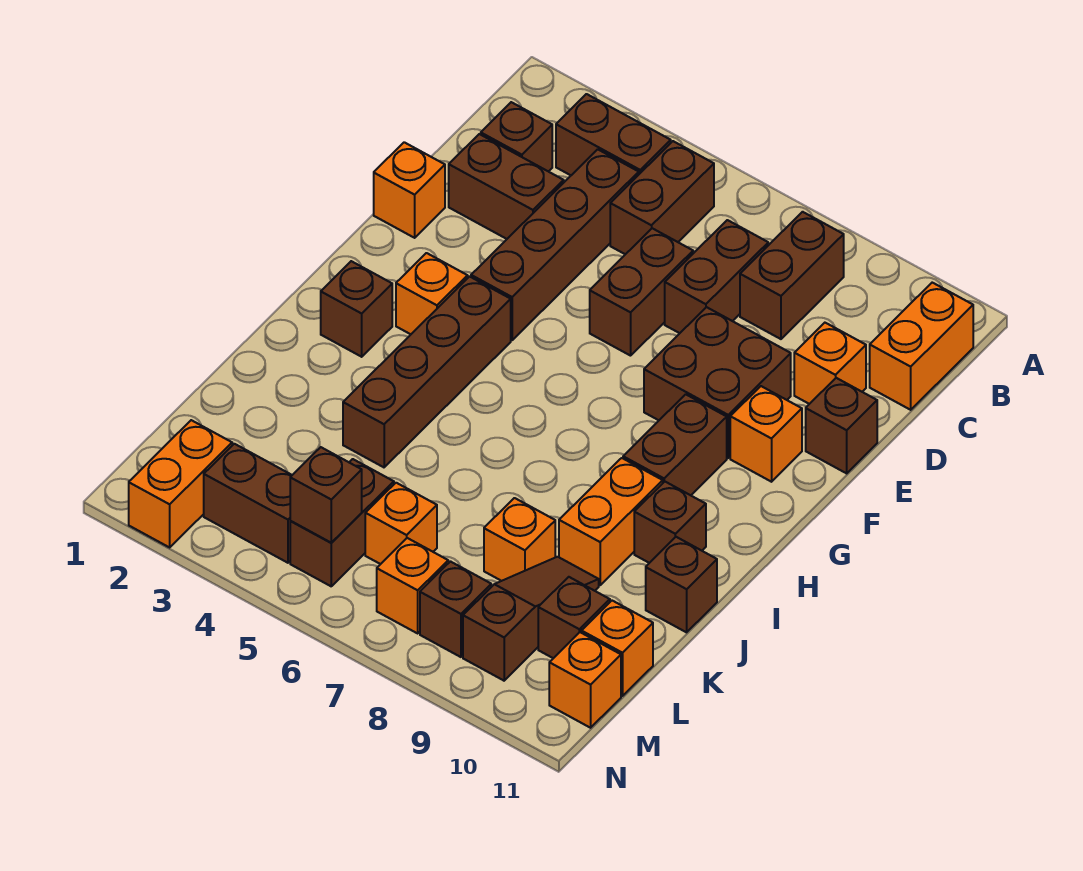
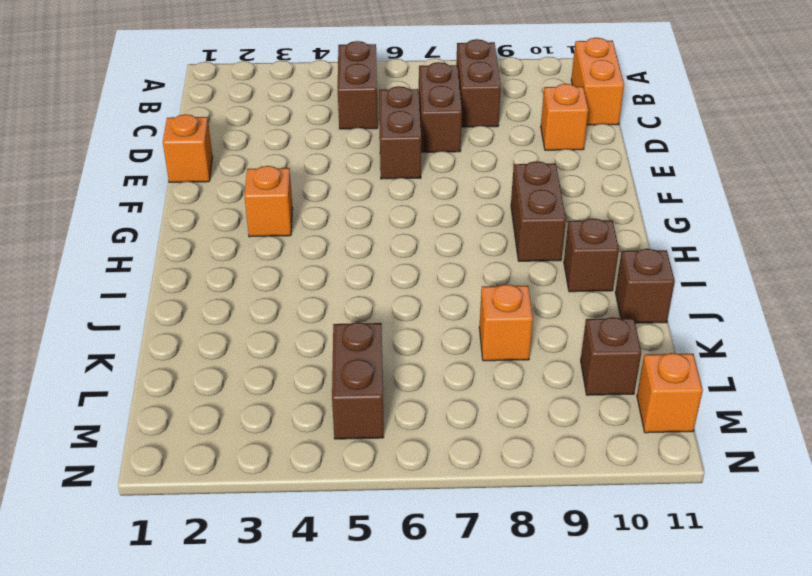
none -> brown 1x2 brick [556,94,671,175]
none -> brown 1x1 brick [481,102,552,172]
none -> brown 1x4 brick [471,149,639,340]
none -> brown 1x2 brick [449,134,564,239]

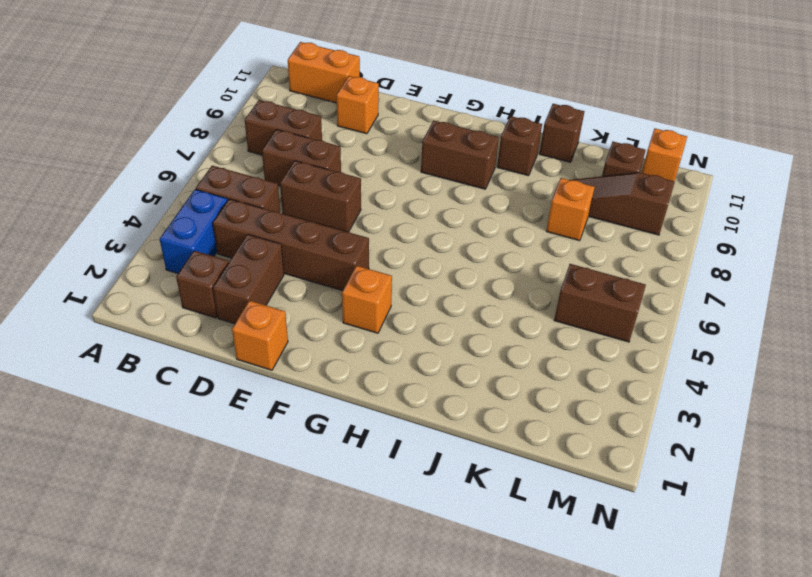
blue 1x2 brick [160,189,228,273] -> brown 1x2 brick [556,94,671,175]
none -> brown 2x2 brick [644,307,791,458]
none -> brown 1x1 brick [806,378,877,473]
none -> orange 1x1 brick [730,386,802,482]
none -> brown 1x4 brick [343,277,511,467]

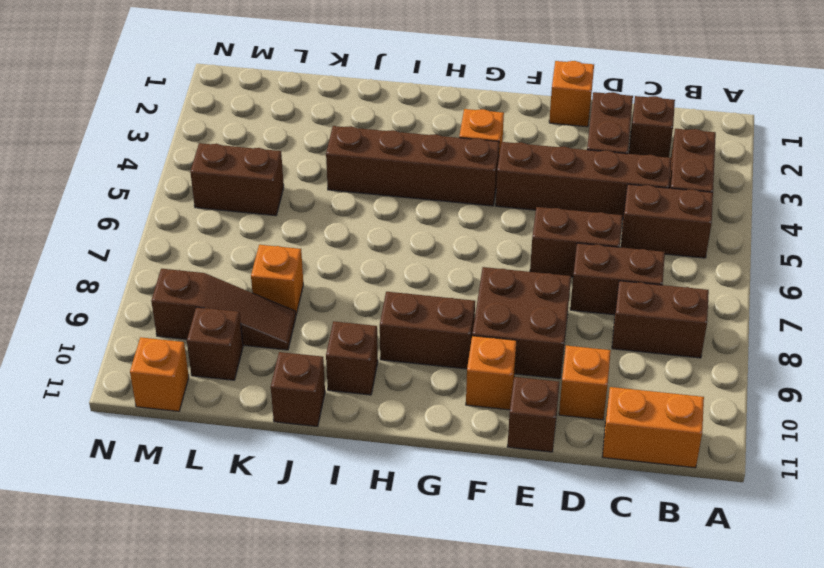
none -> brown 1x1 brick [321,261,392,357]
none -> orange 1x2 brick [559,458,663,585]
none -> orange 1x1 brick [365,483,437,564]
none -> orange 1x1 brick [581,601,653,696]

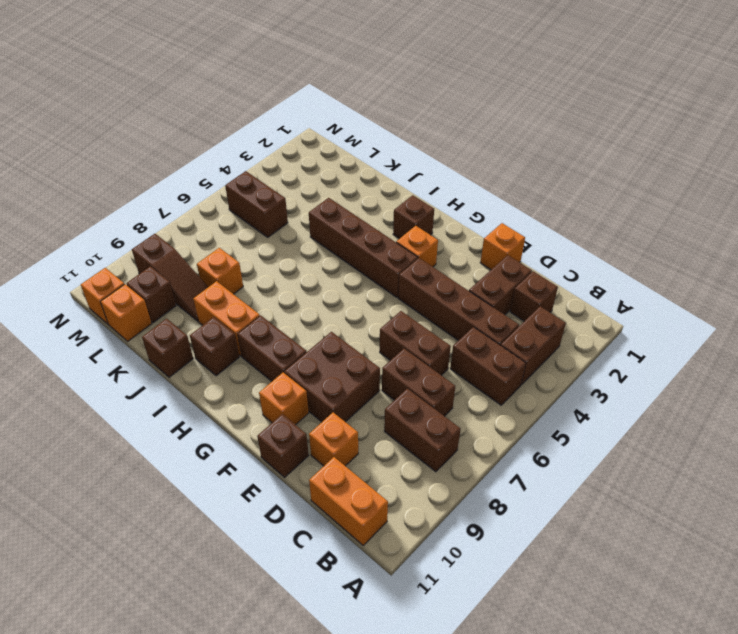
none -> orange 1x1 brick [365,483,437,564]
none -> orange 1x2 brick [129,420,232,547]
none -> brown 1x2 brick [204,444,292,563]
none -> orange 1x1 brick [377,538,448,633]

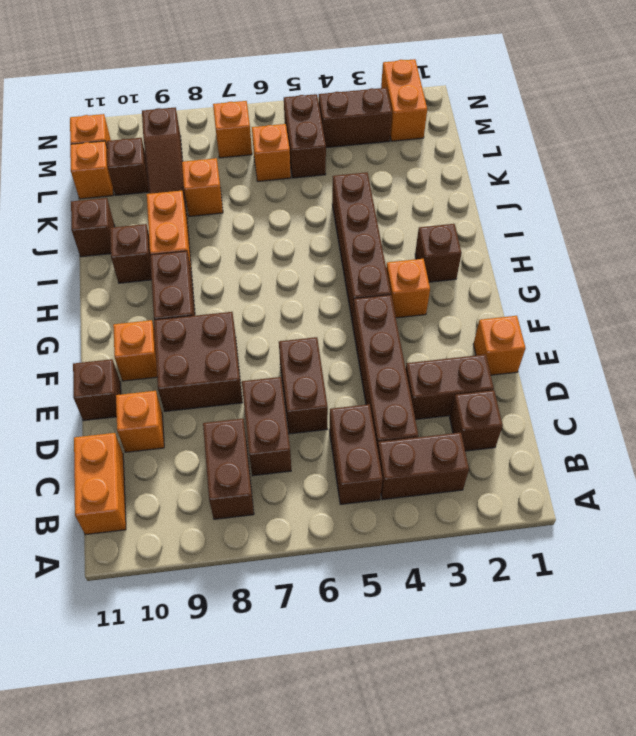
none -> brown 1x1 brick [420,562,491,657]
none -> brown 1x1 brick [290,447,362,543]

